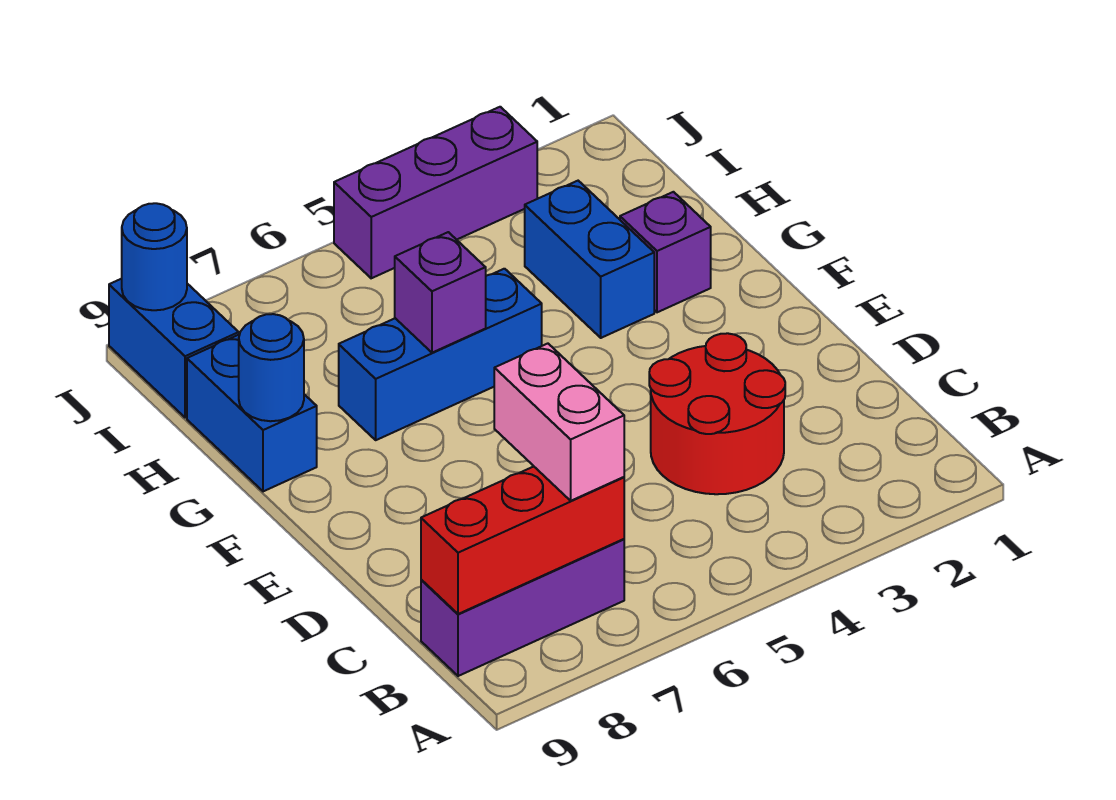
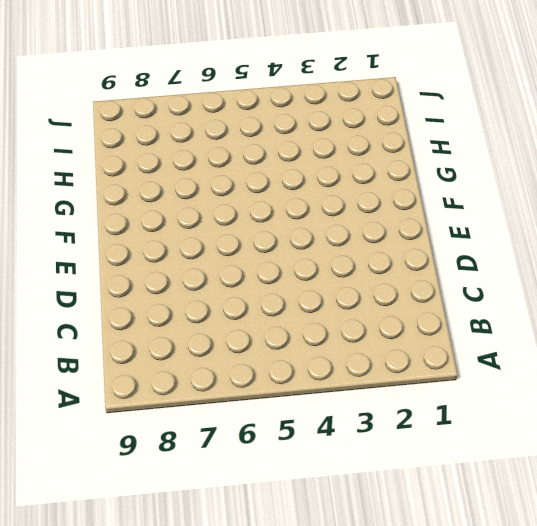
none -> purple 1x3 brick [421,539,624,676]
none -> red 2x2 round brick [649,333,785,494]
none -> purple 1x1 brick [620,192,711,312]

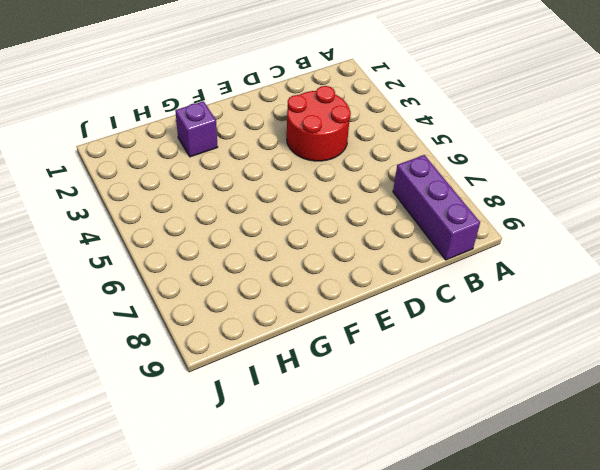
none -> blue 1x2 brick [525,181,654,338]
none -> blue 1x3 brick [339,269,542,440]
none -> blue 1x2 brick [187,334,317,491]

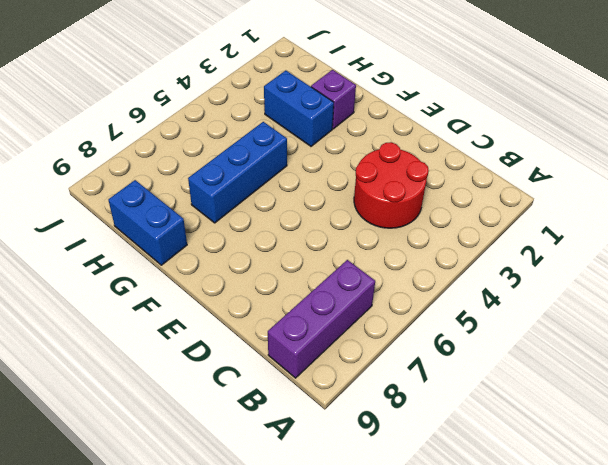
none -> blue 1x2 brick [109,279,239,418]
none -> purple 1x3 brick [334,107,537,278]
none -> red 1x3 brick [421,467,624,614]

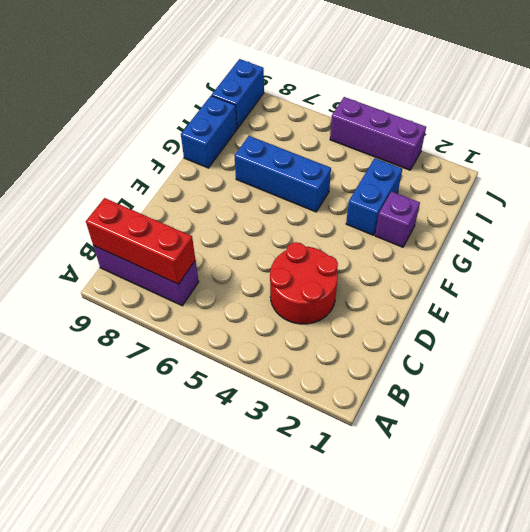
none -> purple 1x1 brick [395,232,486,353]
none -> blue 1x1 round brick [239,314,304,421]
none -> blue 1x1 round brick [122,203,187,310]

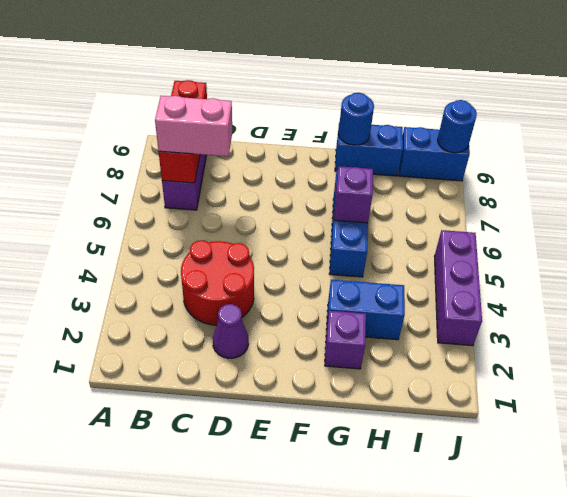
purple 1x1 cone [213,304,249,358] -> none

